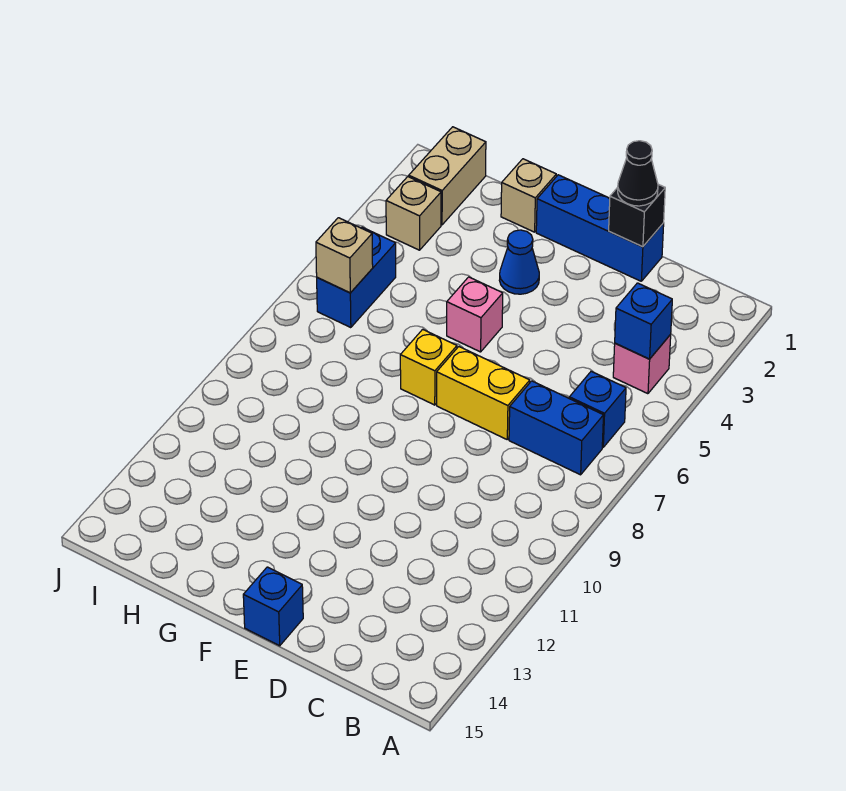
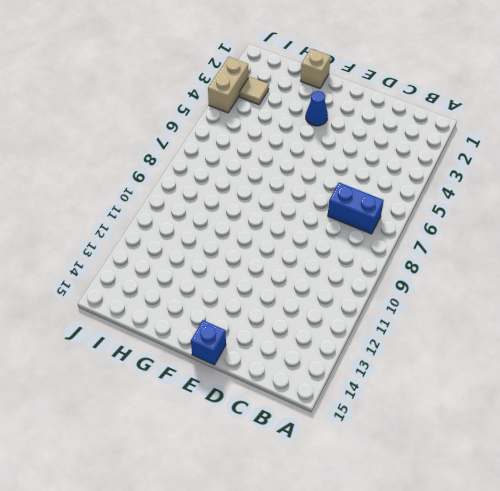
tan 1x1 tile [240,77,269,105] -> tan 1x1 brick [386,177,441,250]
tan 1x2 brick [208,57,248,113] -> tan 1x2 brick moved to [408,127,486,225]
none -> pink 1x1 brick [613,335,671,394]
none -> blue 1x1 brick [569,371,626,447]
none -> blue 1x3 brick [536,175,664,281]

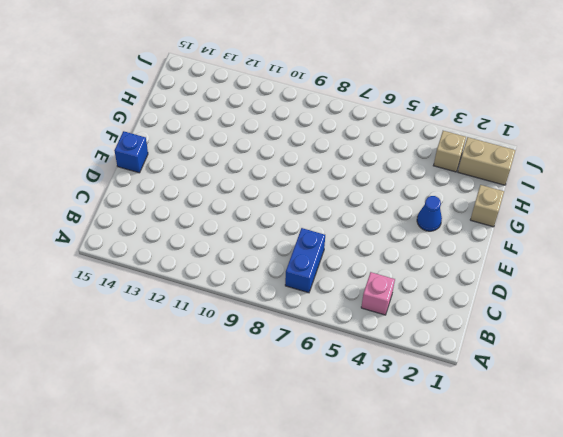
none -> blue 1x1 brick [569,371,626,447]
none -> blue 1x3 brick [536,175,664,281]
none -> yellow 1x2 brick [437,347,530,439]

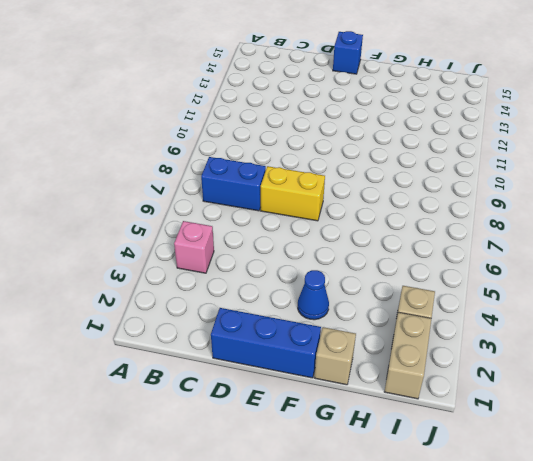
none -> blue 1x1 brick [569,371,626,447]
none -> pink 1x1 brick [447,277,503,352]
none -> yellow 1x1 brick [400,329,457,405]

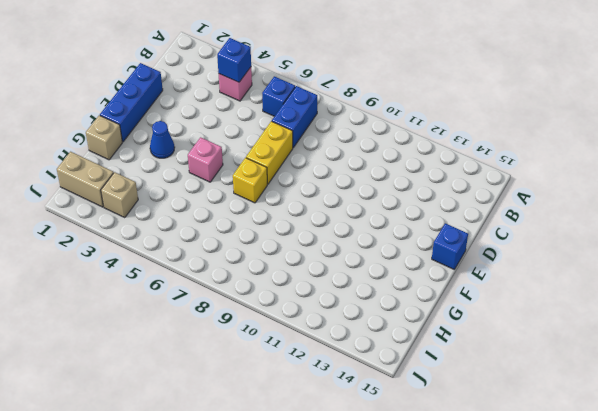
none -> blue 1x2 brick [317,227,396,328]
none -> black 1x1 brick [609,184,665,247]
none -> tan 1x1 brick [316,218,373,293]

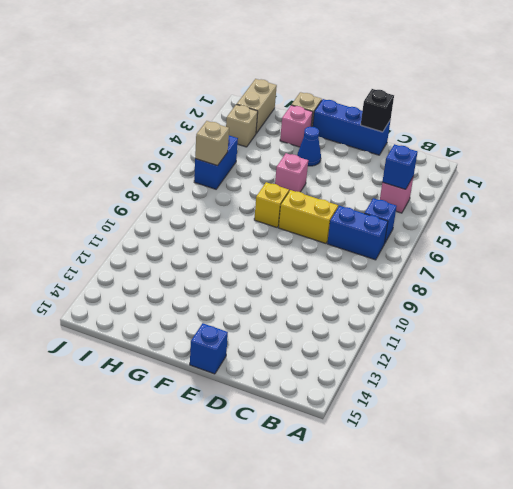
pink 1x1 brick [280,105,313,147] -> none
none -> black 1x1 cone [618,141,658,206]

